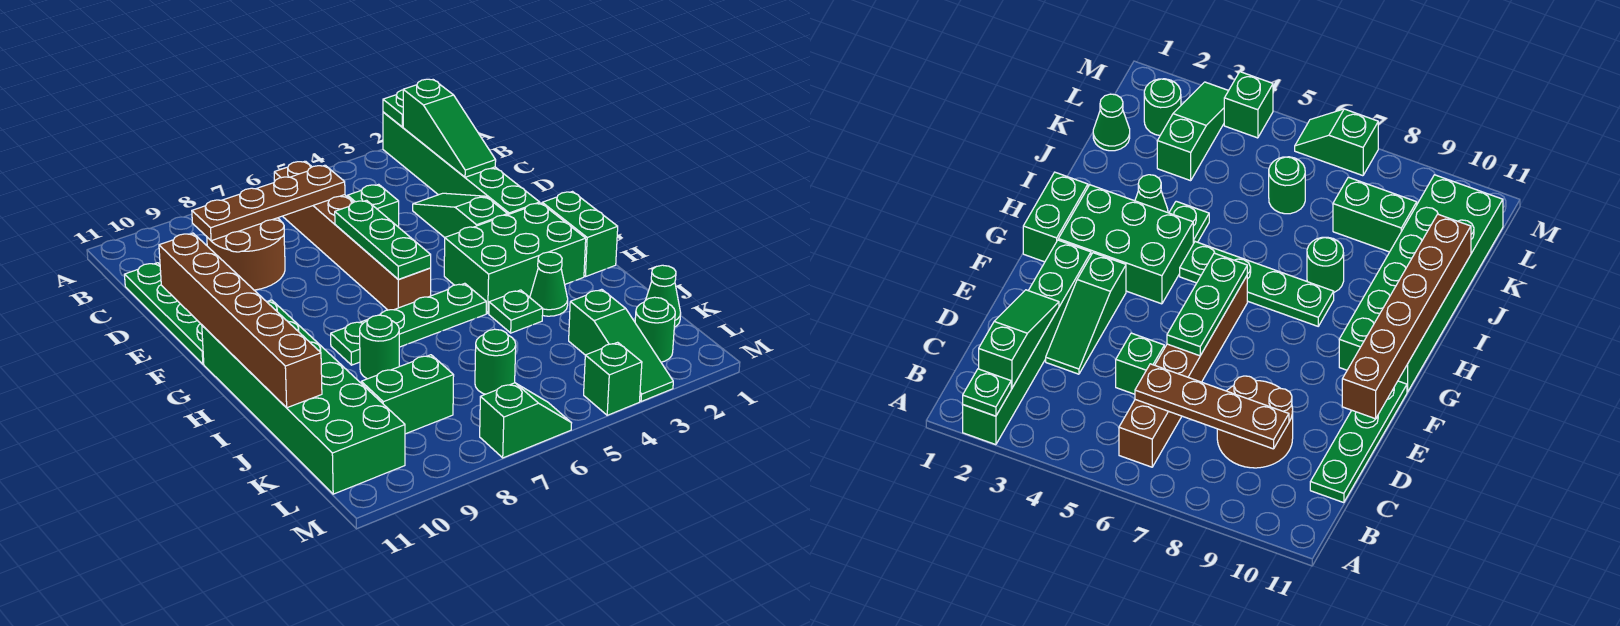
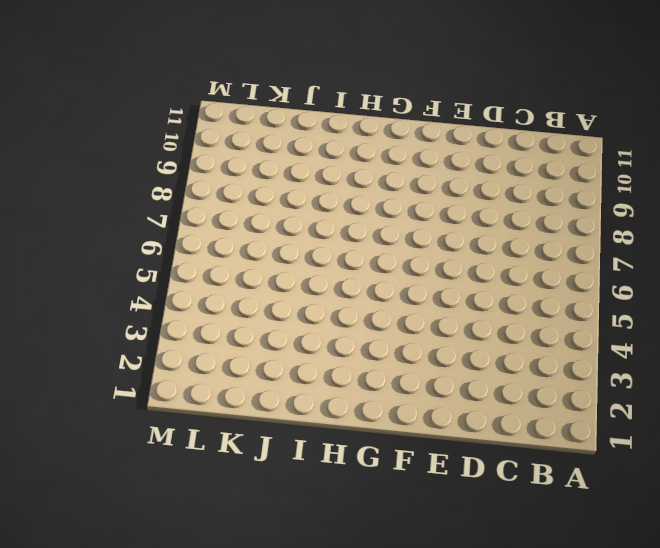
none -> green 1x6 brick [383,112,540,215]
none -> brown 1x6 brick [274,161,431,310]
none -> brown 2x2 round brick [207,218,285,290]

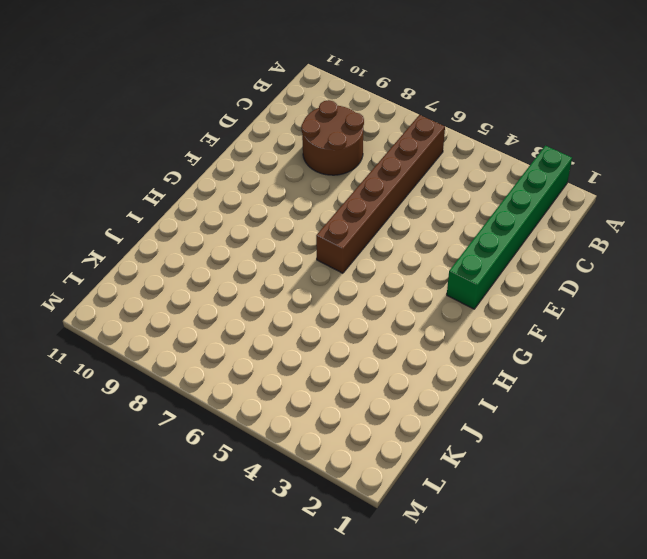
none -> green 1x4 plate [124,263,204,364]
none -> green 1x3 slope [413,193,508,238]
none -> green 1x1 brick [348,184,399,227]

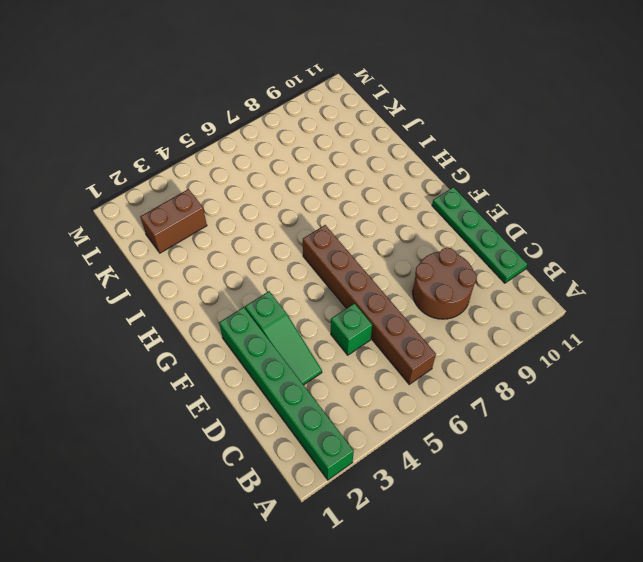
brown 1x2 brick [140,189,207,253] -> green 1x3 slope [569,289,673,402]
none -> green 1x2 brick [542,192,618,276]
none -> green 2x3 brick [444,203,586,313]
none -> green 2x6 brick [202,300,405,494]

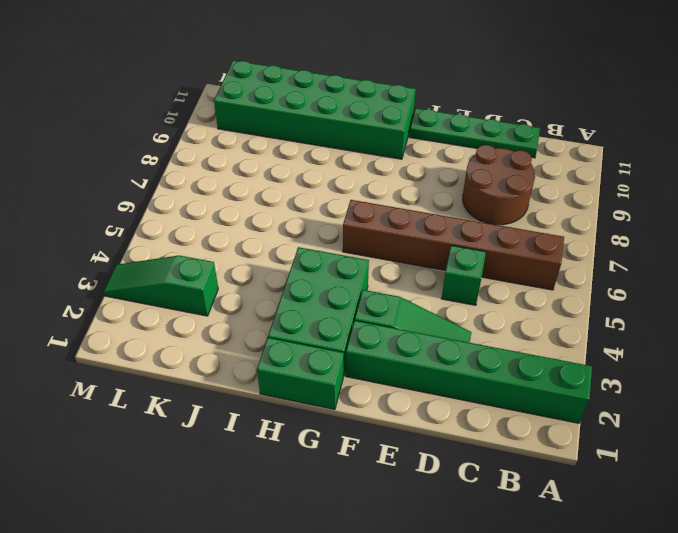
none -> green 1x4 plate [331,283,486,365]
none -> green 1x1 cone [530,252,568,316]
none -> green 1x1 plate [489,290,543,333]

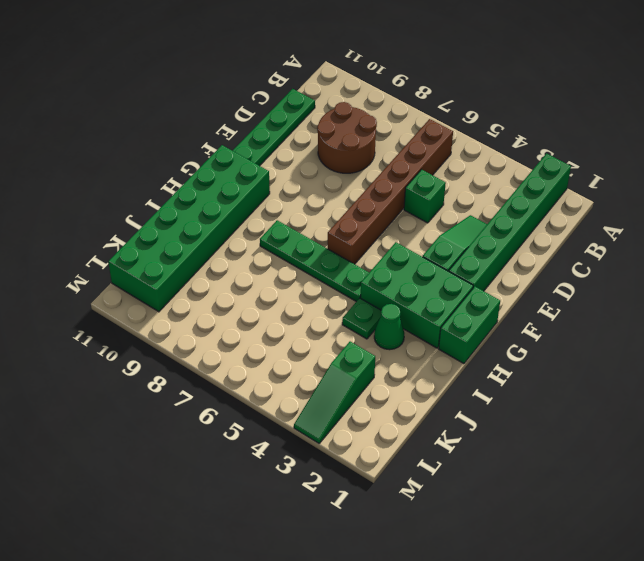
none -> green 1x1 round brick [360,315,399,379]
none -> green 1x1 cone [646,265,681,327]
none -> green 1x1 round brick [475,329,516,394]

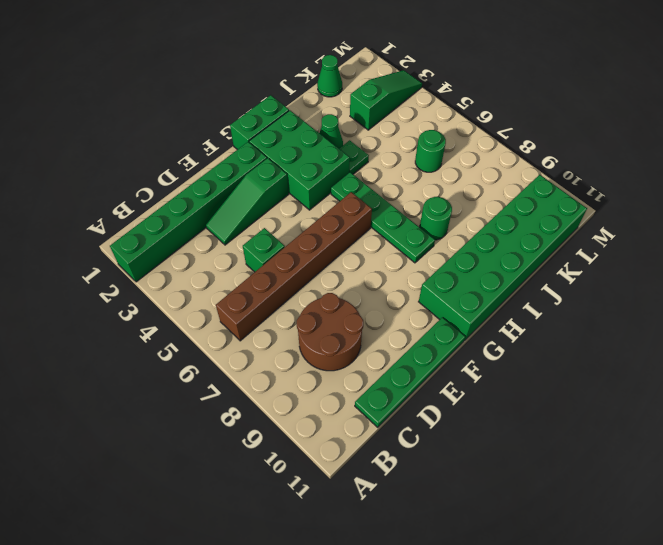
none -> green 1x2 brick [361,355,454,434]
none -> green 1x1 round brick [635,297,675,362]
none -> green 1x1 brick [584,342,642,415]

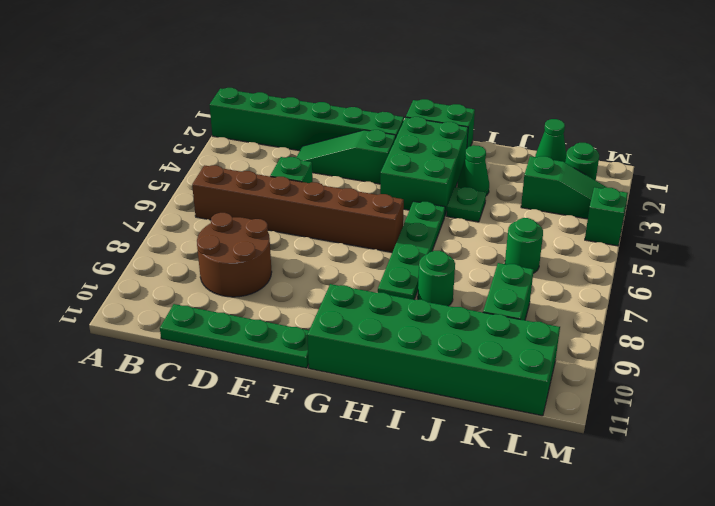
none -> green 1x2 slope [480,383,571,458]
none -> green 1x1 plate [383,90,403,127]
none -> green 1x3 slope [403,79,496,177]

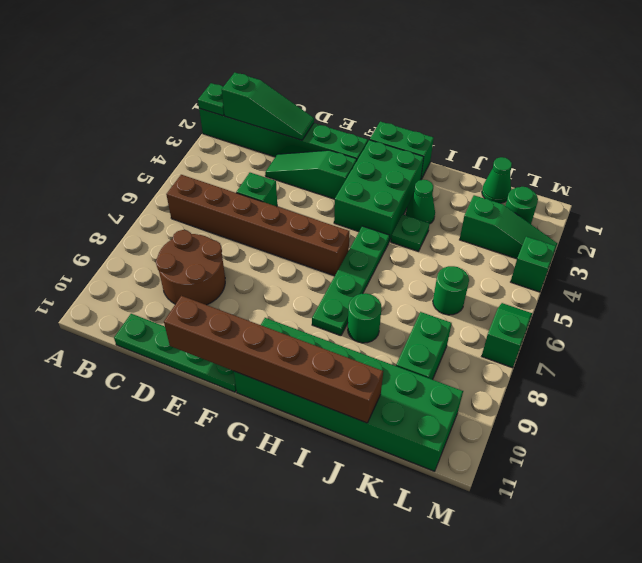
none -> brown 1x4 plate [192,165,345,241]
none -> green 1x3 plate [335,200,431,280]

